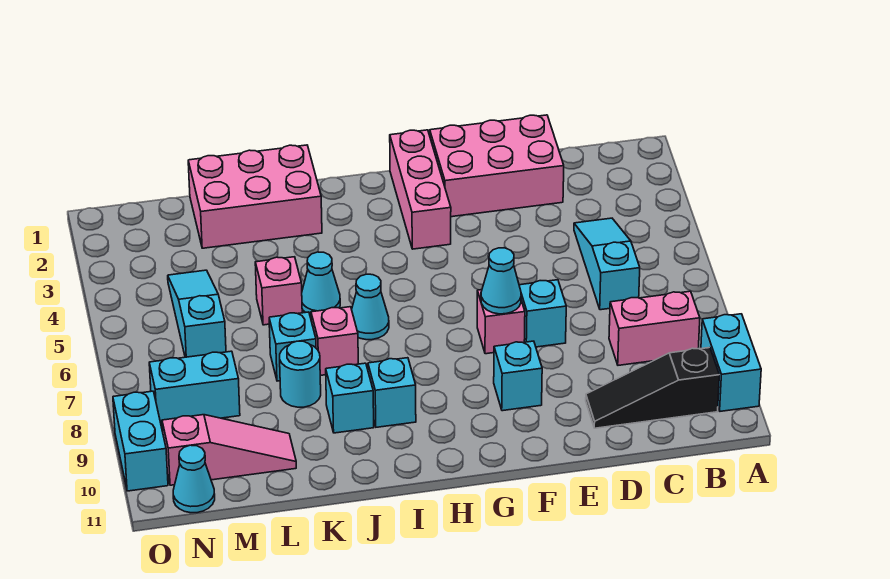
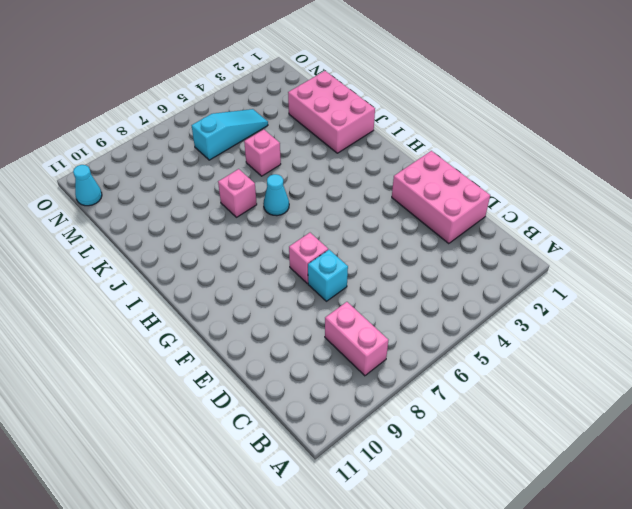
none -> cyan 1x2 brick [701,314,761,411]
none -> black 1x3 slope [586,348,719,428]
none -> cyan 1x3 slope [574,218,640,310]

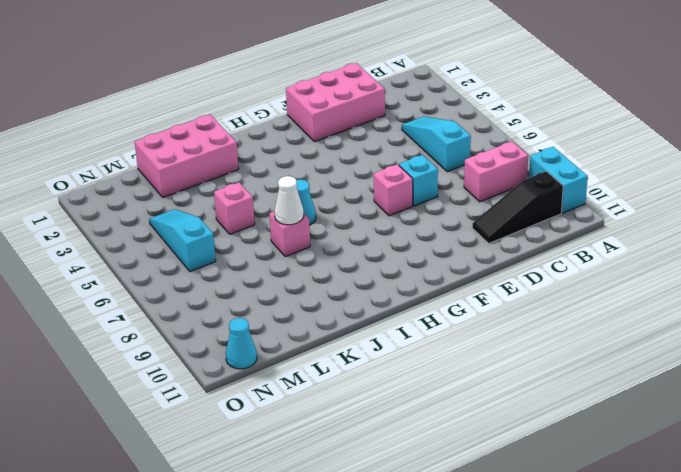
white 1x1 cone [274,176,304,225] -> none
none -> cyan 1x1 brick [494,341,542,411]
none -> pink 1x3 brick [390,130,451,249]
none -> cyan 1x1 brick [368,358,416,427]

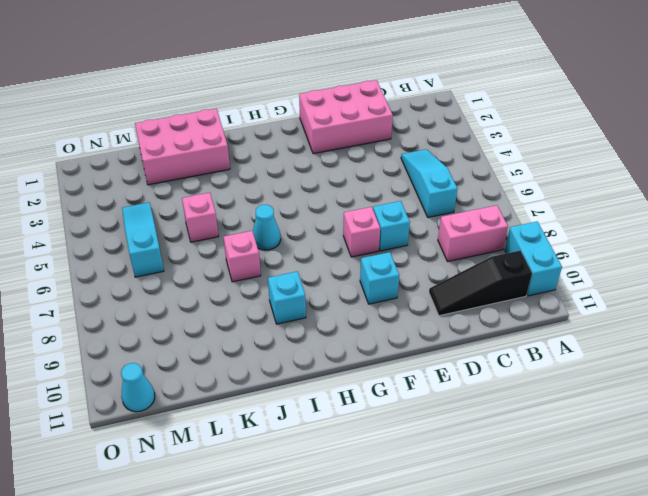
none -> pink 1x3 brick [390,130,451,249]
none -> cyan 1x1 cone [302,252,340,315]
none -> cyan 1x1 brick [326,363,374,433]

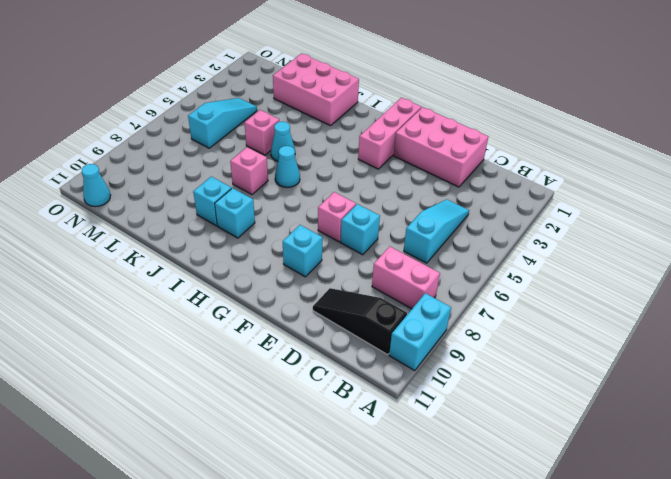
none -> cyan 1x1 brick [269,312,316,381]
none -> cyan 1x1 round brick [280,341,321,407]
none -> pink 1x3 slope [162,415,296,485]

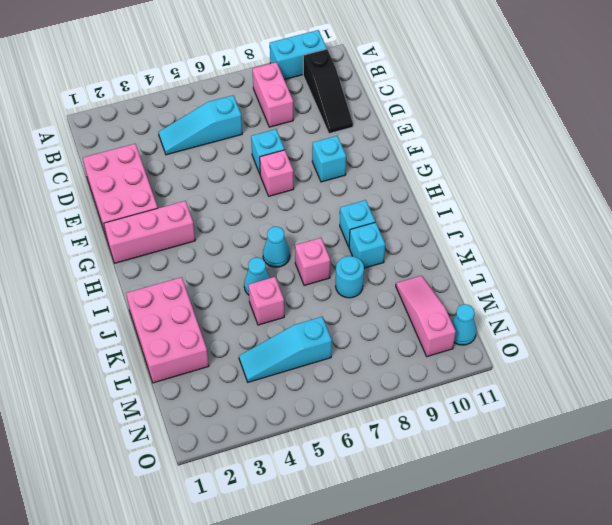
none -> cyan 1x1 brick [269,312,316,381]
none -> cyan 1x2 brick [149,351,240,426]
none -> cyan 1x2 brick [113,391,168,491]

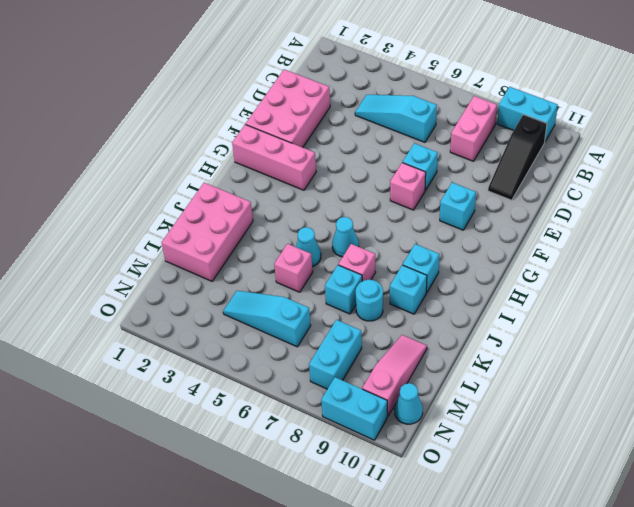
none -> cyan 1x1 cone [481,248,521,314]

